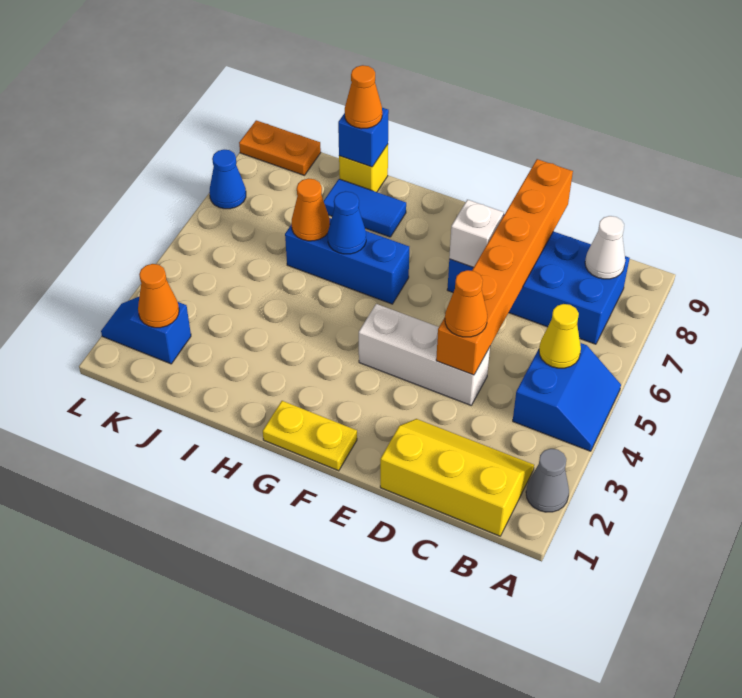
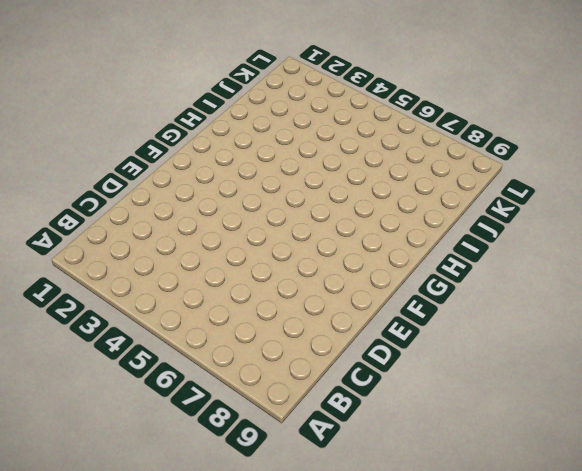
none -> grey 1x1 cone [526,449,569,512]
none -> blue 2x2 slope [513,343,621,451]
none -> yellow 2x3 slope [380,419,534,536]

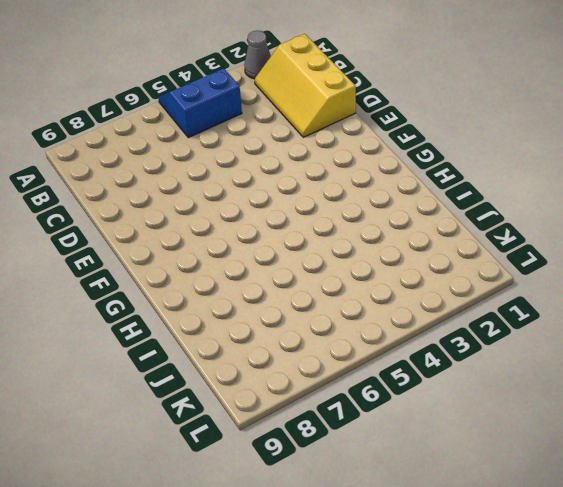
none -> blue 2x4 brick [447,215,630,344]
none -> white 1x3 brick [359,304,490,405]
none -> yellow 1x2 plate [263,401,357,471]

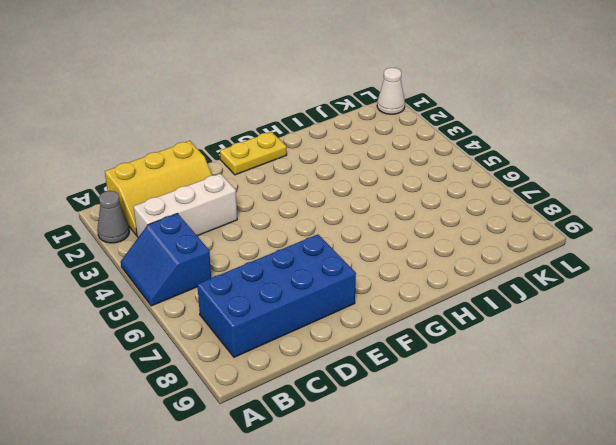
white 1x3 brick [134,174,237,237] -> white 1x3 brick moved to [359,304,490,405]
white 1x1 cone [377,68,405,114] -> white 1x1 cone moved to [585,216,625,279]
none -> blue 1x3 brick [285,218,409,304]
none -> blue 1x2 tile [324,179,406,237]
none -> yellow 1x1 brick [339,145,388,192]

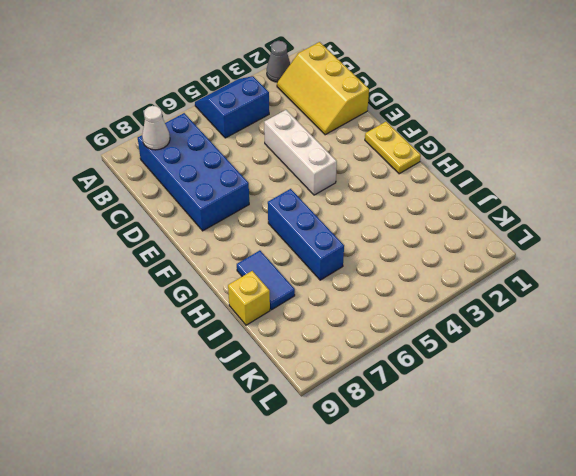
none -> blue 1x2 slope [101,297,191,364]
none -> orange 1x2 plate [239,120,321,175]
none -> blue 1x1 cone [209,150,246,209]

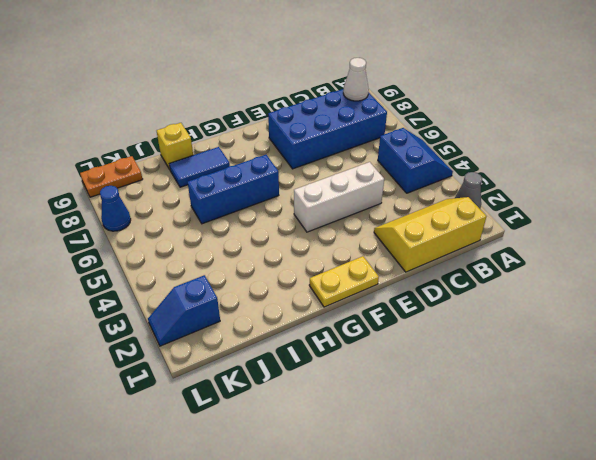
none -> yellow 1x1 cone [539,304,581,368]
none -> orange 1x6 brick [436,159,573,375]
none -> white 1x1 brick [449,200,504,268]

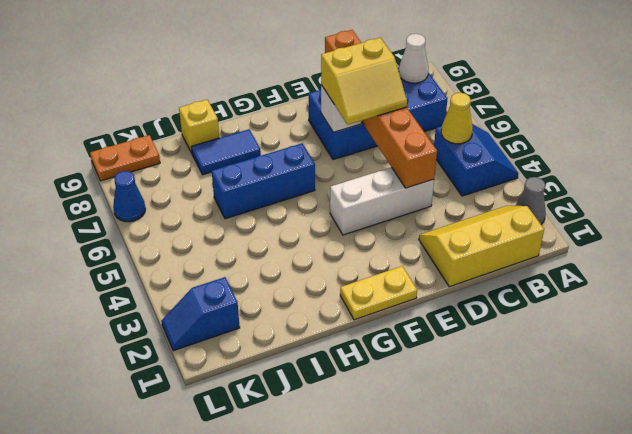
yellow 2x2 slope [321,38,407,125] -> none
none -> blue 1x1 cone [328,191,366,254]
none -> orange 1x1 cone [292,178,330,241]
none -> blue 1x1 brick [338,108,389,167]

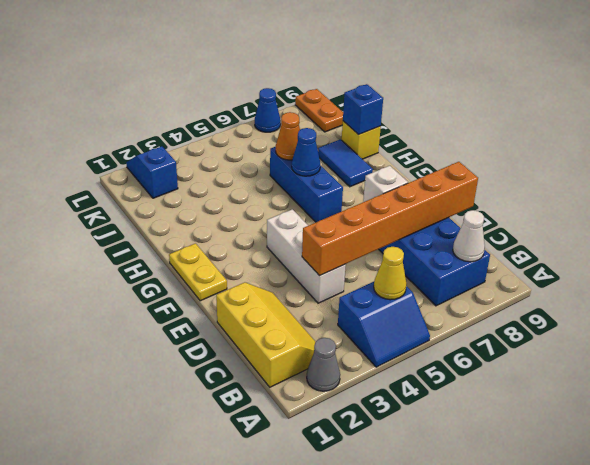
none -> orange 1x1 cone [138,264,179,328]
none -> orange 1x1 cone [445,270,487,337]
none -> orange 1x1 cone [345,65,382,129]

